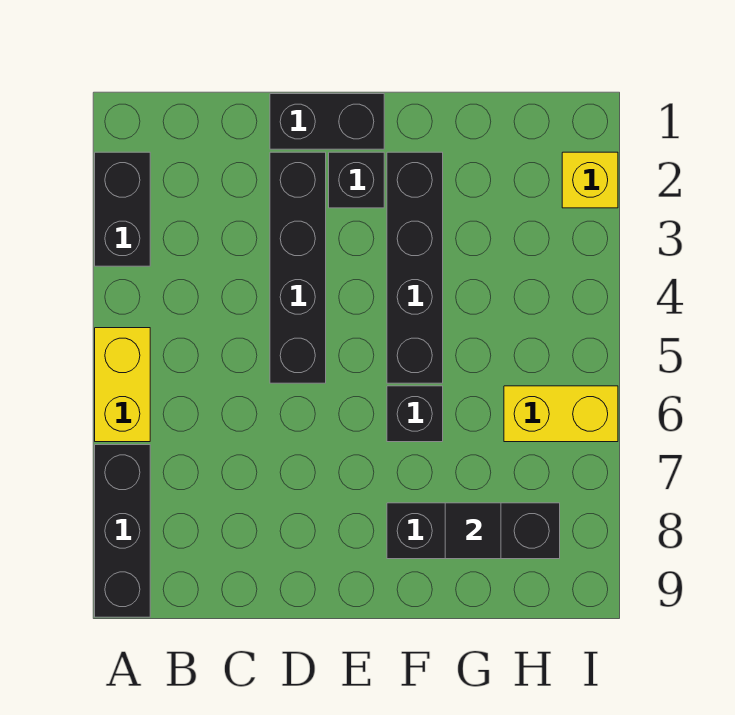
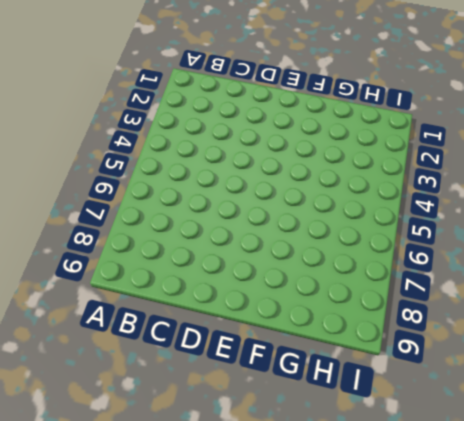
none -> black 1x2 brick [95,152,150,266]
none -> yellow 1x2 brick [95,328,150,442]
none -> black 1x3 brick [95,445,150,617]

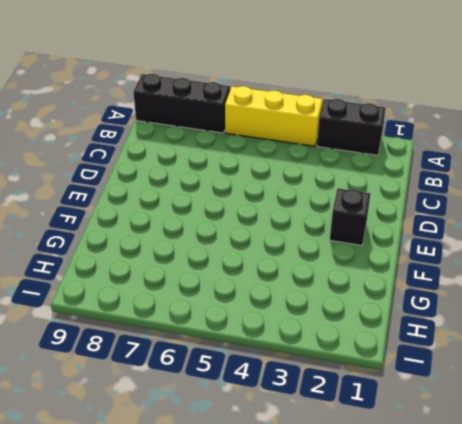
yellow 1x3 brick [225,86,323,146] -> yellow 1x2 brick [95,328,150,442]
none -> black 1x2 brick [270,94,384,149]
none -> black 1x4 brick [270,152,326,383]
none -> black 1x4 brick [387,152,443,383]

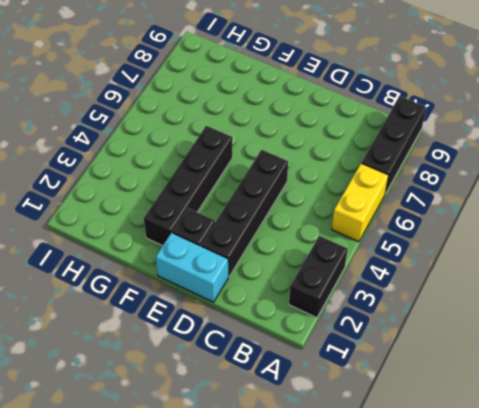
cyan 1x2 brick [156,233,228,302] -> black 1x2 brick [270,94,384,149]
none -> black 1x1 brick [387,386,443,442]
none -> black 1x3 brick [387,503,560,559]
none -> yellow 1x2 brick [504,386,618,442]

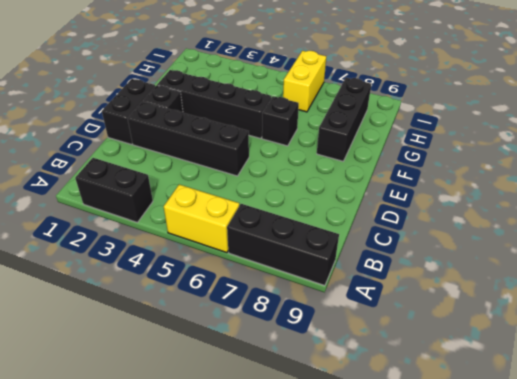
none -> yellow 1x1 brick [562,152,618,208]
none -> black 1x1 tile [445,503,501,559]

